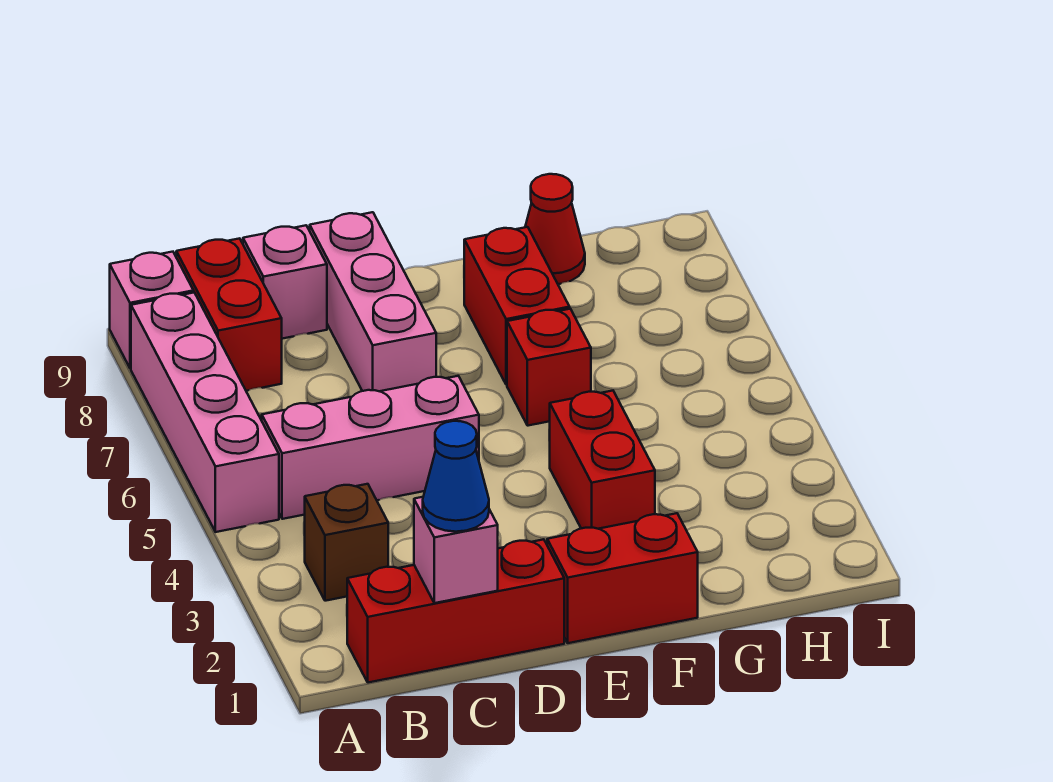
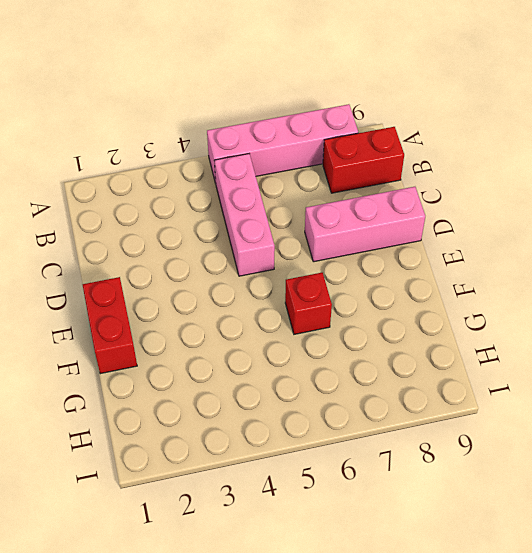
none -> pink 1x1 brick [110,252,194,368]
none -> red 1x3 brick [347,539,564,683]
none -> brown 1x1 brick [305,484,388,601]

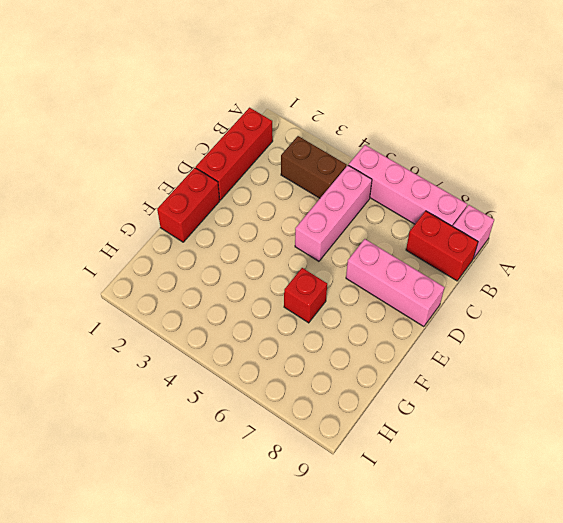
brown 1x2 brick [281,136,346,198] -> brown 1x1 brick [305,484,388,601]
none -> pink 1x1 brick [243,225,327,339]
none -> red 1x2 brick [550,391,655,529]
none -> red 1x2 brick [464,227,570,385]

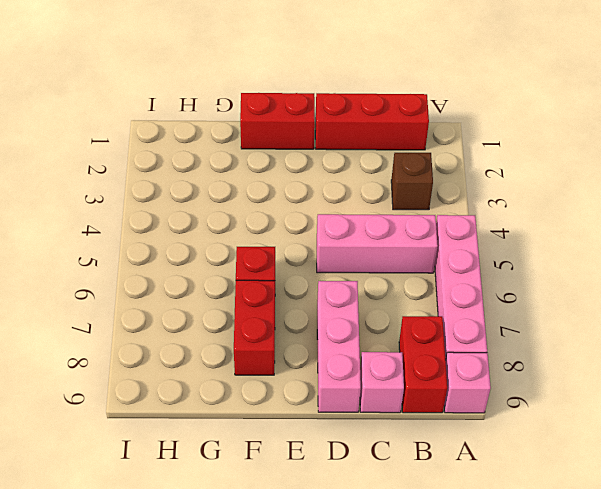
none -> red 1x2 brick [550,391,655,529]
none -> red 1x1 cone [525,174,585,284]
none -> pink 1x1 brick [414,497,498,603]

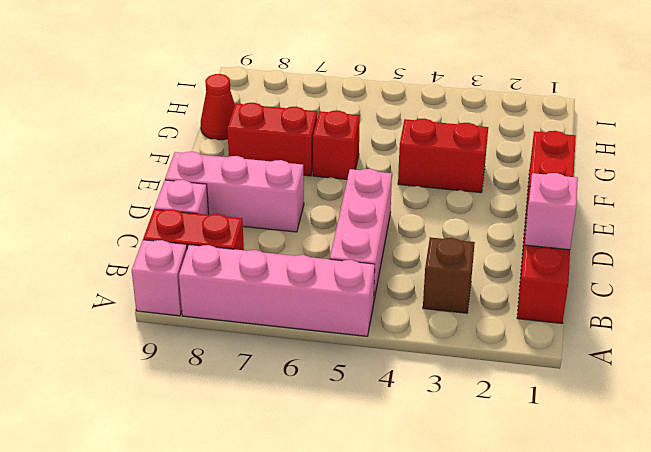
none -> blue 1x1 cone [423,421,489,532]

